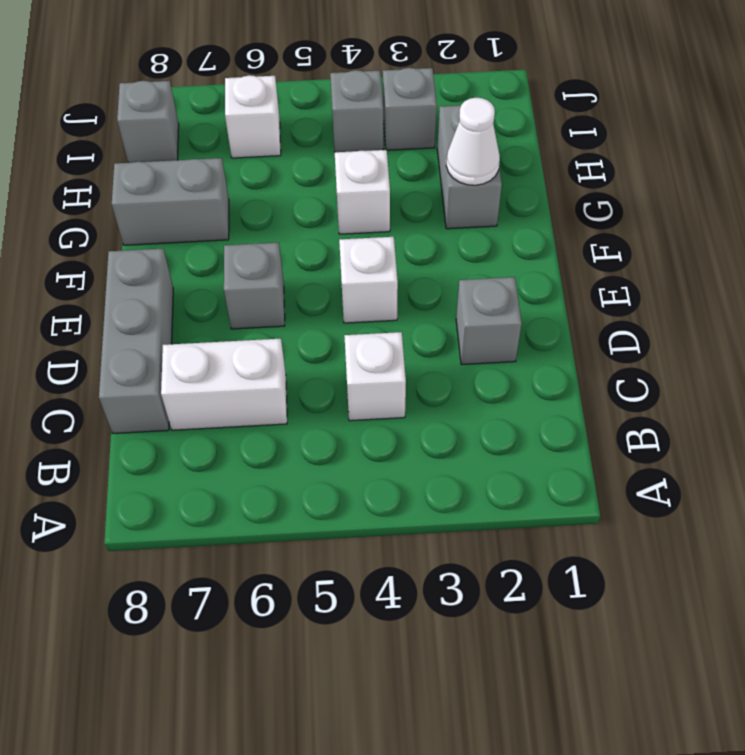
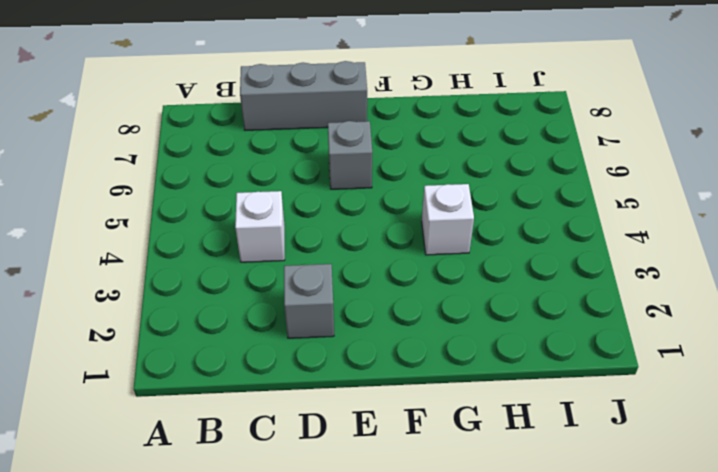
none -> white 1x2 brick [161,339,287,430]
none -> white 1x1 brick [339,237,398,323]
none -> grey 1x2 brick [437,105,502,229]

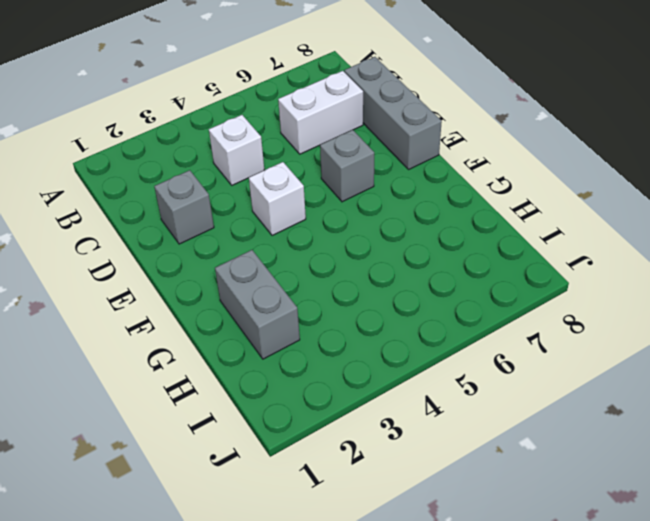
none -> white 1x1 brick [335,150,390,234]
none -> grey 1x2 brick [112,158,229,245]
none -> grey 1x1 brick [383,68,437,150]

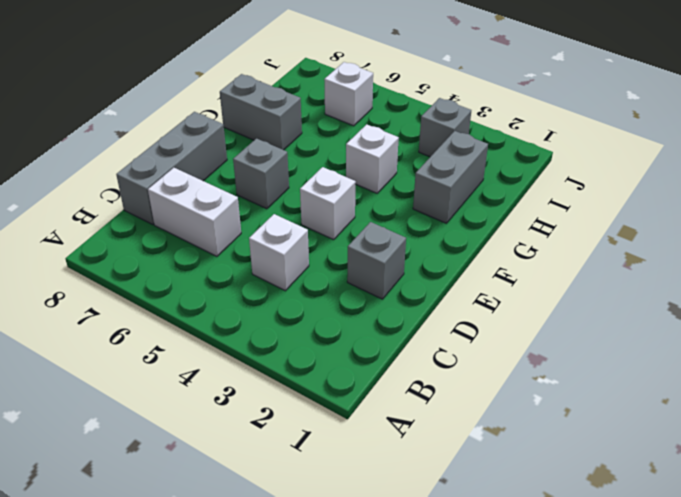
none -> grey 1x1 brick [330,70,383,152]
none -> grey 1x1 brick [117,81,179,163]
none -> white 1x1 cone [446,98,500,185]

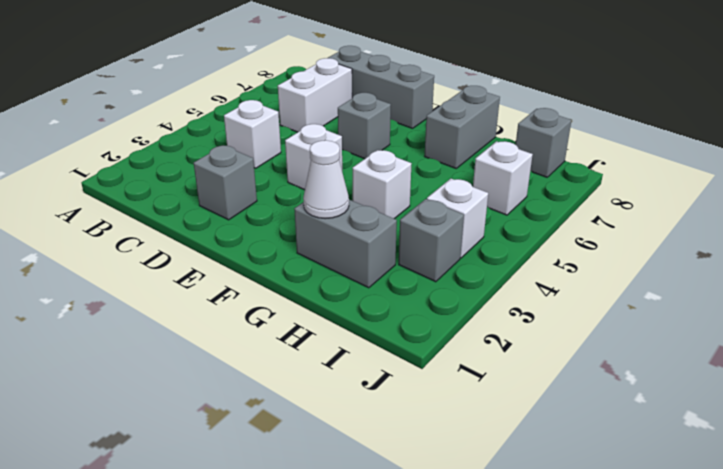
white 1x1 brick [427,179,488,258] -> grey 1x1 brick [330,70,383,152]

